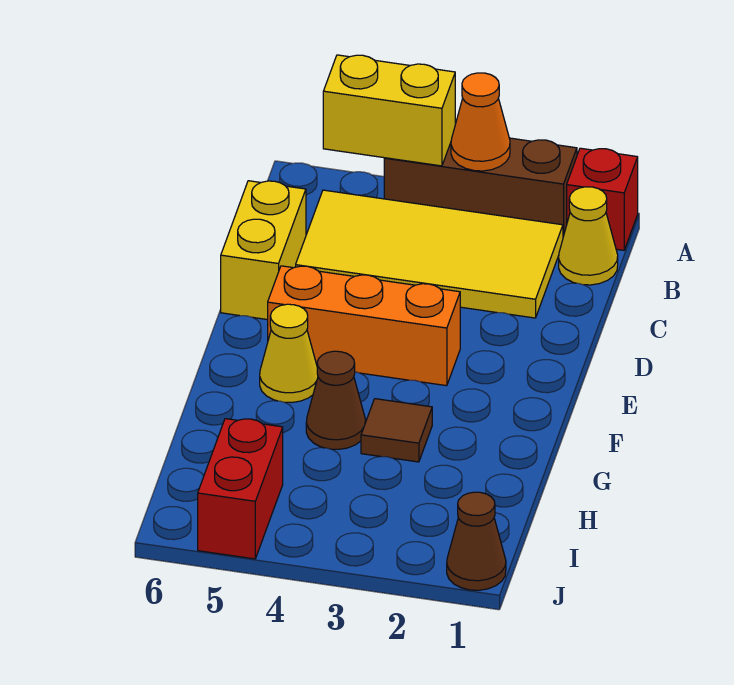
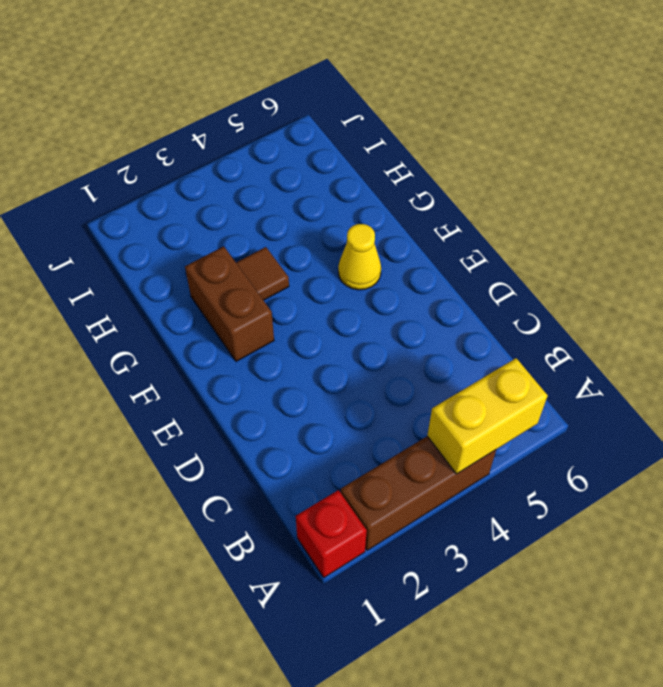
brown 1x2 brick [185,246,274,361] -> none
none -> yellow 1x1 cone [559,187,618,285]
none -> yellow 2x4 tile [296,190,563,318]
none -> yellow 1x2 brick [221,181,306,320]

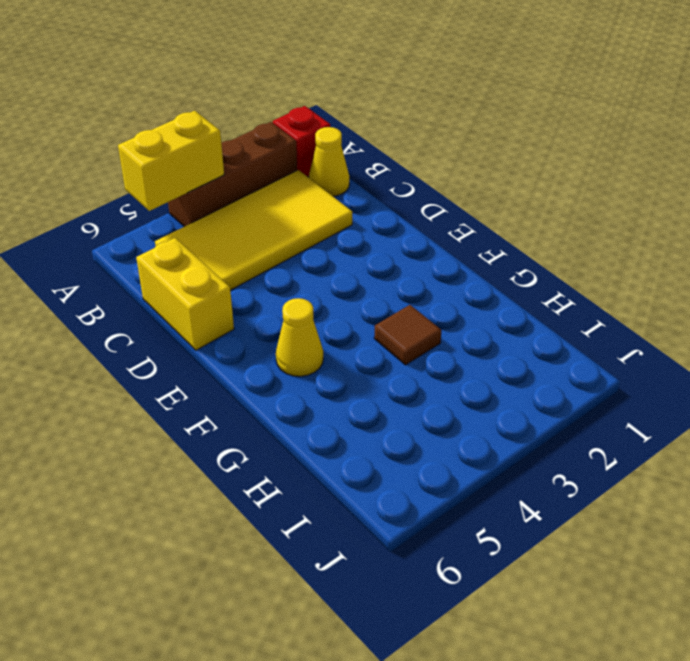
none -> orange 1x3 brick [268,266,460,386]
none -> brown 1x1 cone [306,351,365,449]
none -> red 1x2 brick [198,419,283,559]

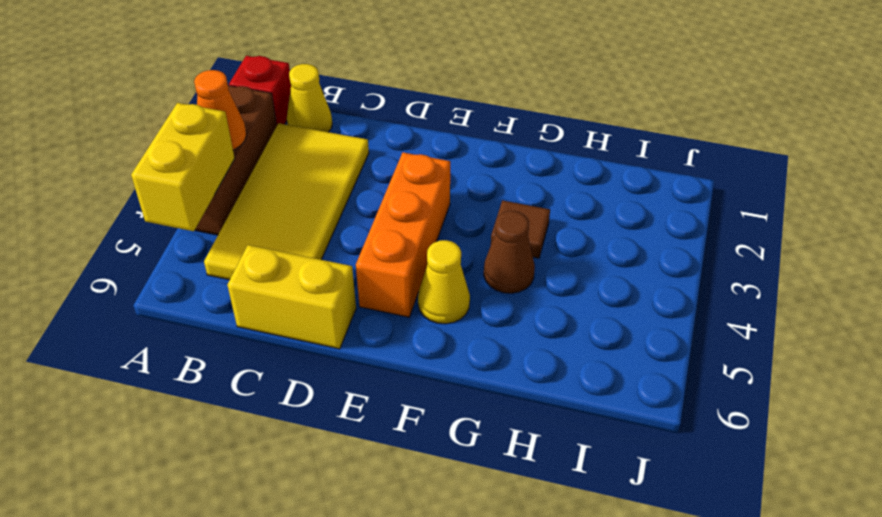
none -> red 1x2 brick [198,419,283,559]
none -> brown 1x1 cone [447,492,506,590]

